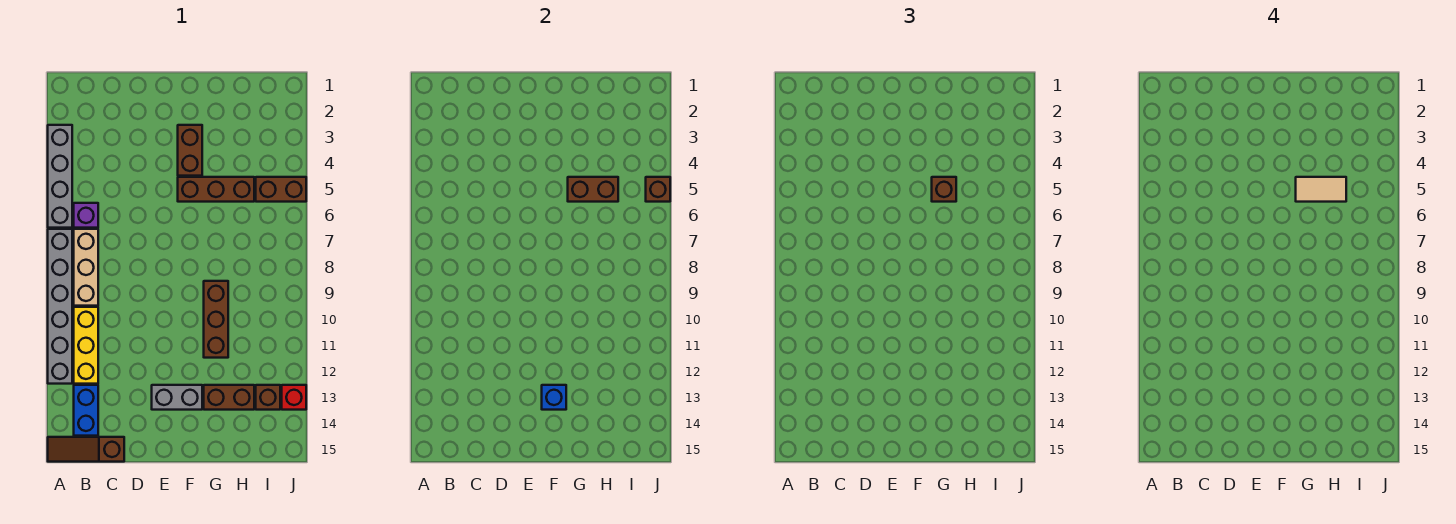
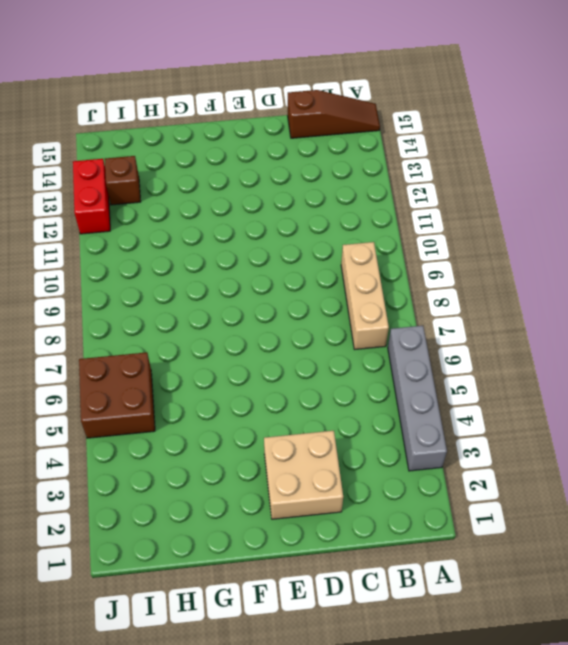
tan 2x2 brick [264,431,343,519] -> none
brown 2x2 brick [79,352,155,438] -> brown 1x2 brick [256,177,306,202]
red 1x2 brick [73,159,110,234] -> red 1x1 brick [282,385,306,410]
none -> grey 1x6 brick [48,229,72,384]
none -> purple 1x1 brick [74,203,98,228]
none -> yellow 1x3 brick [74,307,98,384]

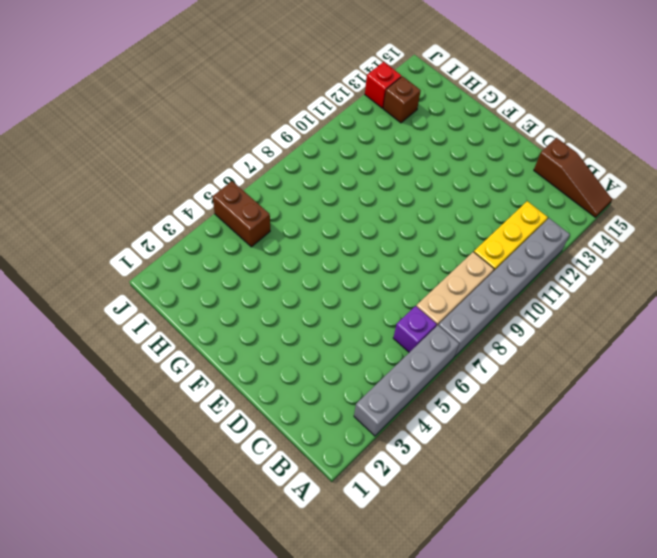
none -> blue 1x2 brick [74,385,98,436]
none -> grey 1x2 brick [152,385,202,410]
none -> brown 1x2 brick [178,125,202,176]

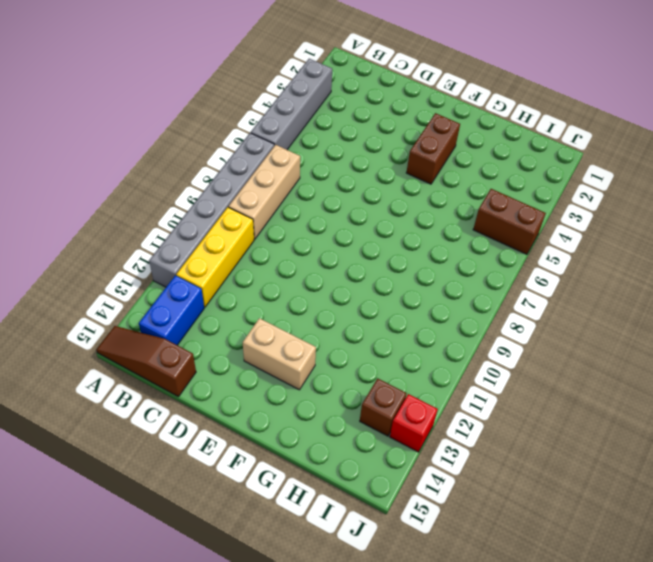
tan 1x2 brick [243,318,316,390] -> grey 1x2 brick [152,385,202,410]
none -> purple 1x1 brick [74,203,98,228]
none -> brown 1x3 brick [178,177,254,202]
none -> brown 1x3 brick [204,281,228,358]

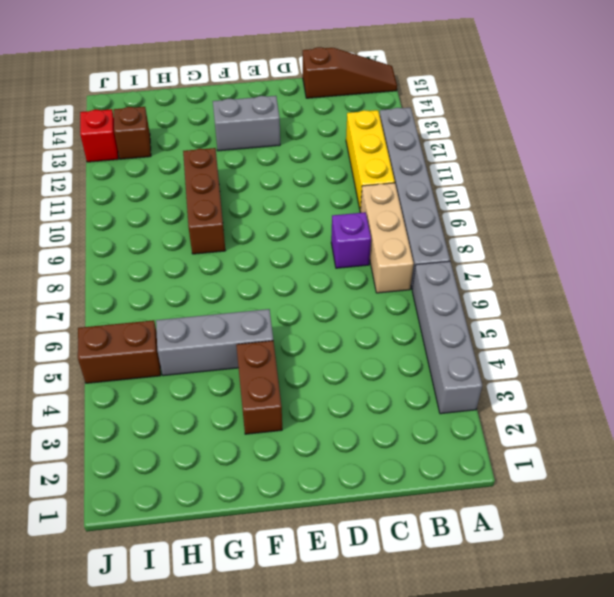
purple 1x1 brick [331,212,371,268] -> purple 1x1 brick moved to [74,203,98,228]
grey 1x3 brick [156,309,273,376] -> brown 1x3 brick [178,177,254,202]
none -> blue 1x2 brick [74,385,98,436]
none -> brown 1x2 brick [204,385,254,410]
none -> blue 1x1 brick [542,385,566,410]

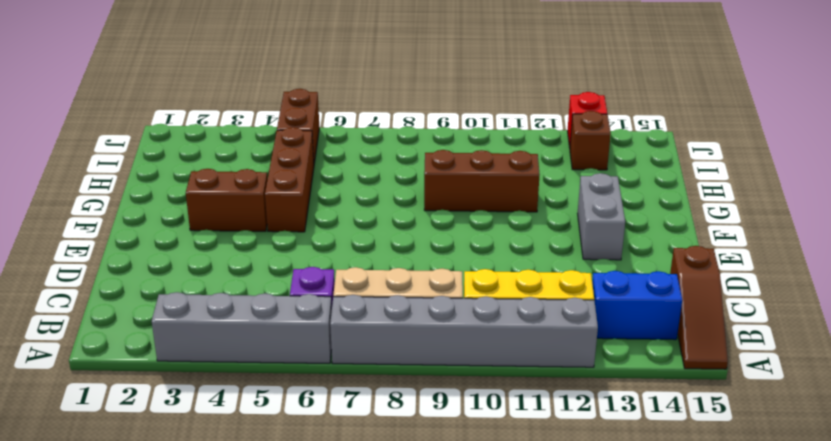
none -> brown 1x2 brick [204,385,254,410]
none -> blue 1x1 brick [542,385,566,410]
none -> brown 1x2 brick [568,177,618,202]

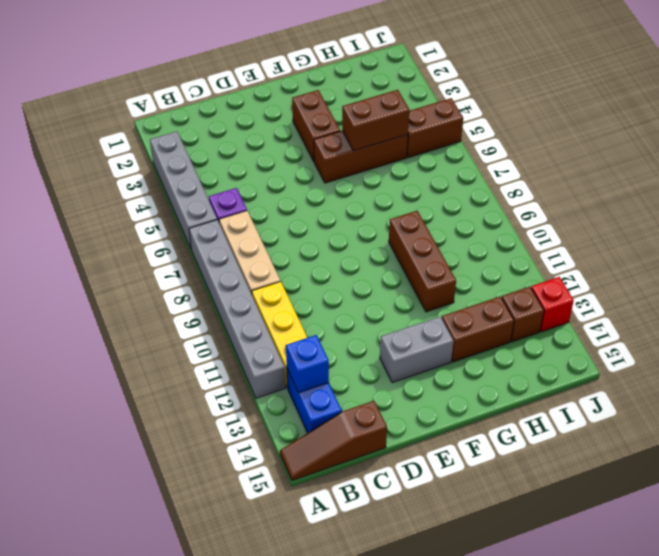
blue 1x1 brick [286,335,329,393] -> blue 1x1 brick moved to [542,385,566,410]
none -> brown 1x1 brick [646,177,670,202]
none -> brown 1x1 brick [932,177,956,202]
none -> tan 1x2 tile [1296,177,1346,202]

